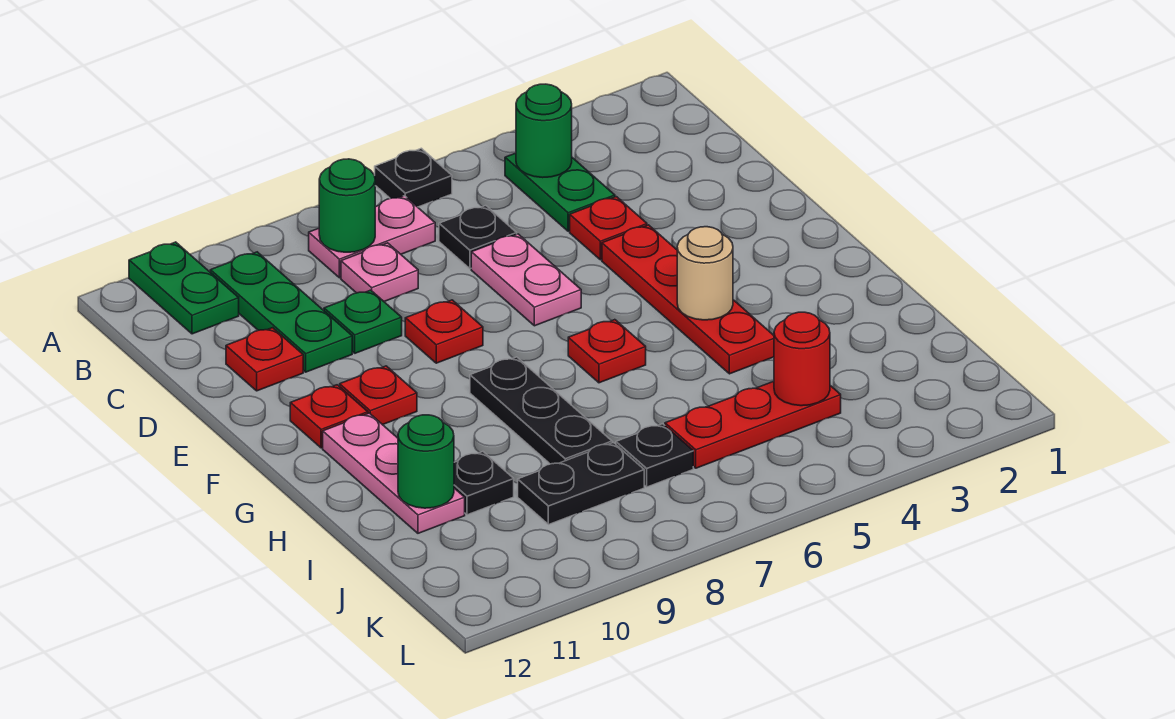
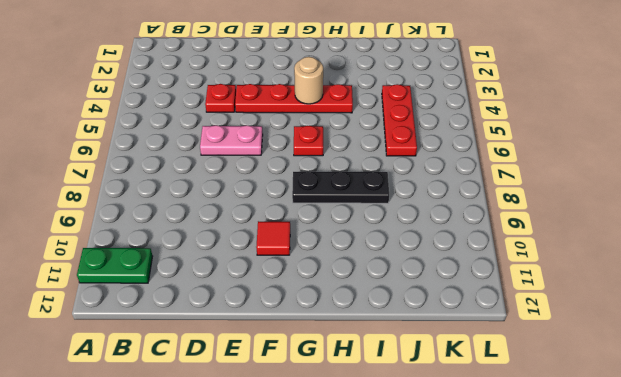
red 1x1 tile [256,221,290,255] -> red 1x1 plate [340,366,417,425]
none -> black 1x1 plate [375,148,452,207]
none -> green 1x2 plate [505,153,615,231]
none -> pink 1x2 plate [309,196,435,278]

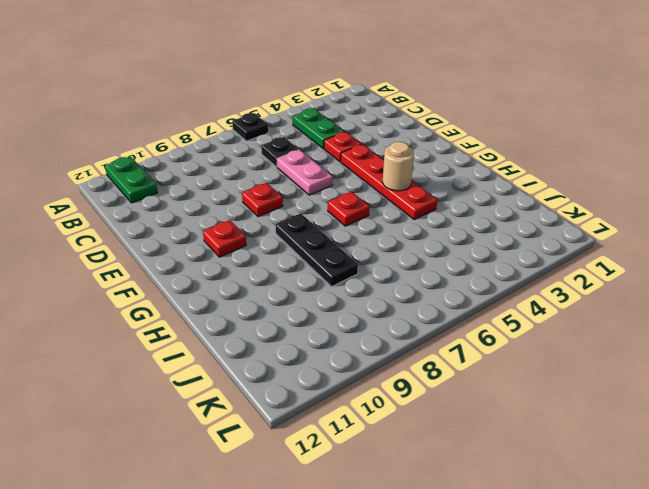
none -> pink 1x2 plate [309,196,435,278]
none -> green 1x3 plate [210,252,352,372]
none -> pink 1x1 plate [341,243,418,301]

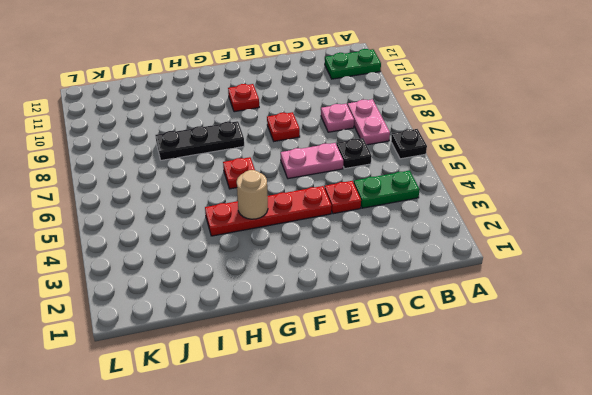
none -> green 1x3 plate [210,252,352,372]
none -> green 1x1 plate [324,290,402,353]
none -> red 1x1 plate [226,328,303,391]

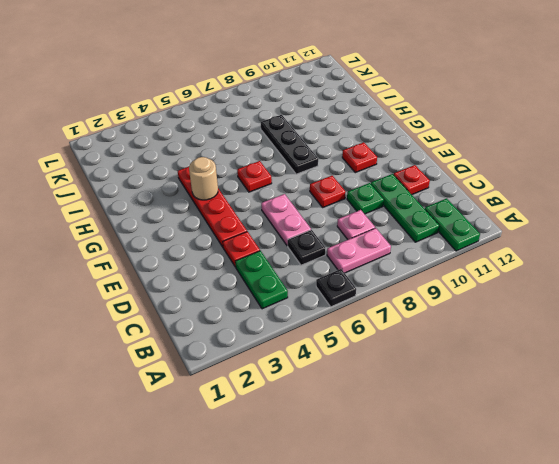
none -> red 1x1 plate [290,385,368,448]
none -> pink 1x3 plate [323,413,465,533]
none -> black 1x1 plate [454,452,514,515]

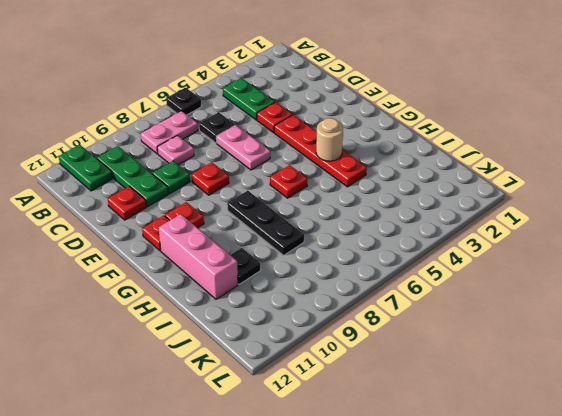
pink 1x3 brick [159,214,238,299] -> pink 1x3 plate [323,413,465,533]
none -> red 1x3 plate [665,381,841,468]
none -> black 1x1 plate [616,424,693,487]
none -> black 1x2 plate [518,443,644,525]

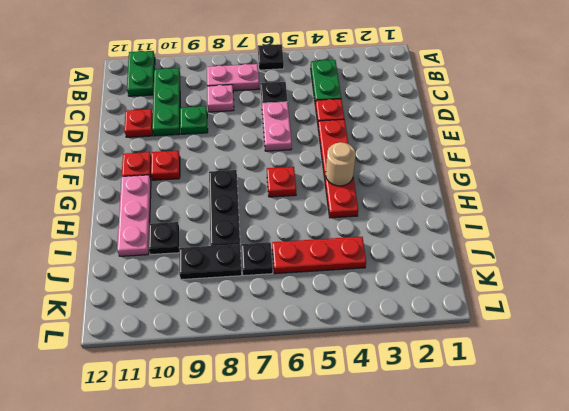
none -> red 1x1 plate [405,300,483,363]
none -> green 1x1 round brick [516,84,572,178]
none -> green 1x1 round brick [319,159,375,252]

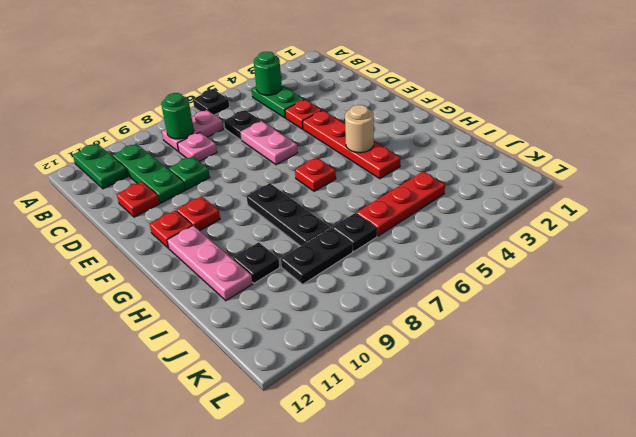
none -> red 1x1 plate [405,300,483,363]
none -> green 1x1 round brick [398,415,454,508]
none -> red 1x1 round brick [774,312,830,406]

